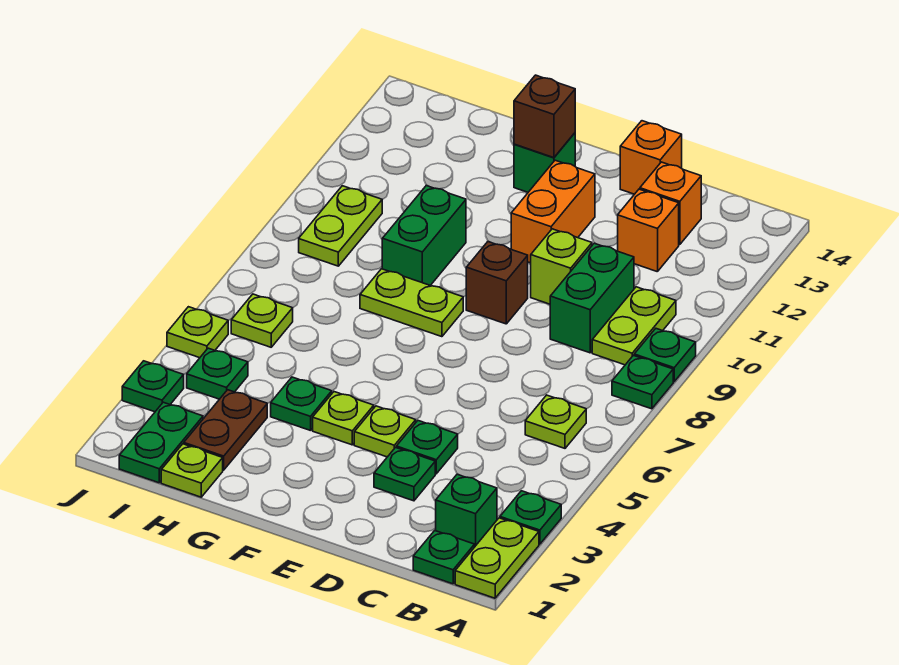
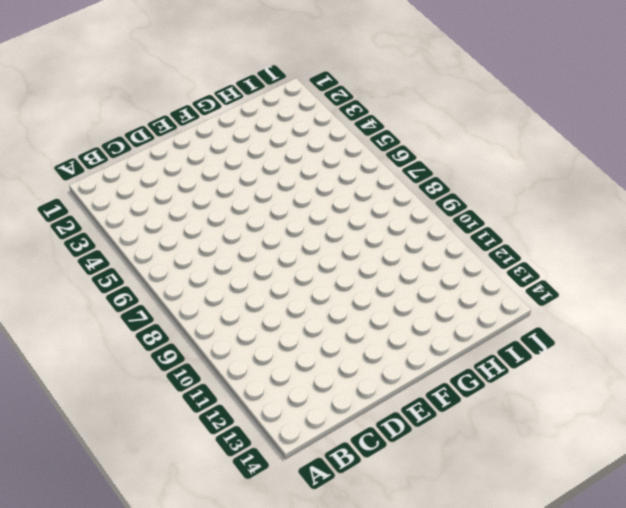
none -> lime 1x2 plate [455,518,539,598]
none -> green 1x1 plate [500,491,561,544]
none -> green 1x1 plate [612,355,673,409]
none -> green 1x1 plate [634,329,696,382]

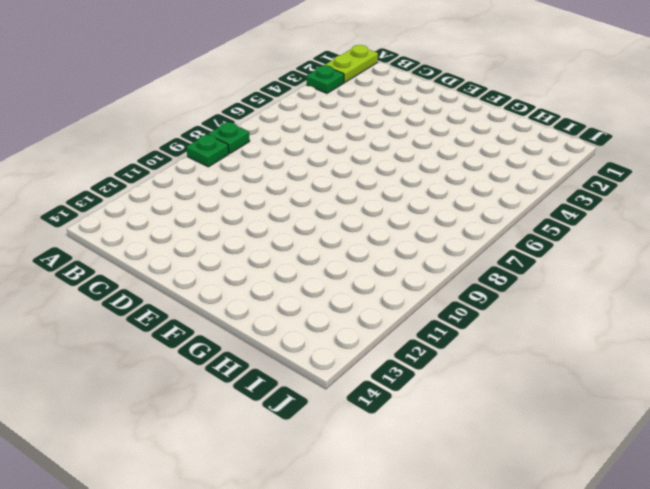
none -> green 1x1 plate [413,531,475,584]
none -> green 1x1 brick [436,474,497,546]
none -> lime 1x1 plate [525,395,586,448]
none -> lime 1x2 plate [592,287,676,365]

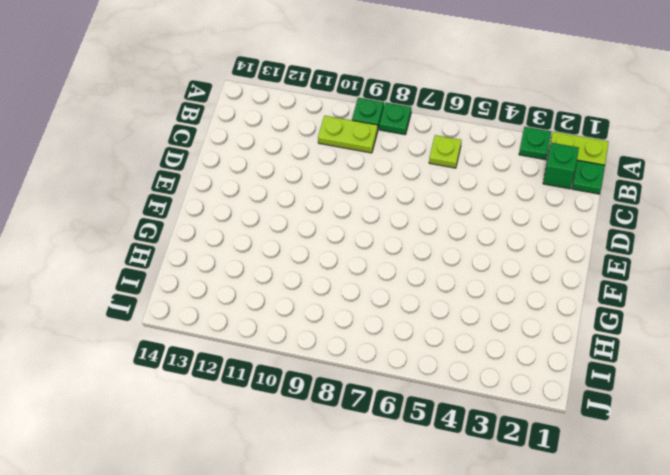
none -> green 1x2 brick [550,243,634,353]
none -> orange 1x1 brick [618,189,679,272]
none -> orange 1x1 brick [640,162,701,245]
none -> green 1x1 plate [374,448,435,501]

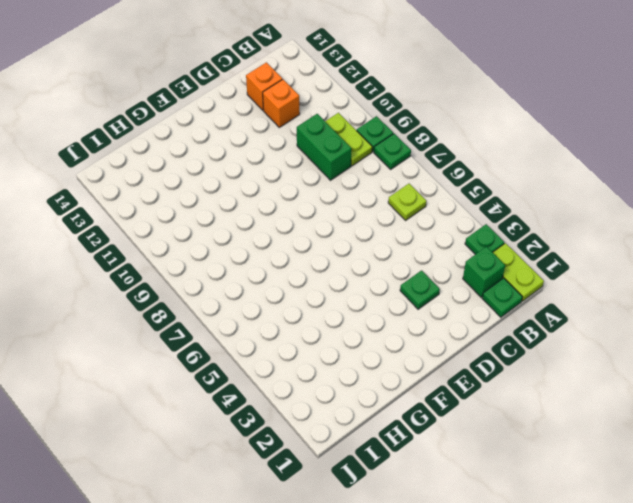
none -> green 1x1 plate [396,421,458,474]
none -> lime 1x1 brick [531,229,592,304]
none -> orange 1x1 brick [620,121,682,194]
none -> lime 1x1 plate [354,406,416,457]

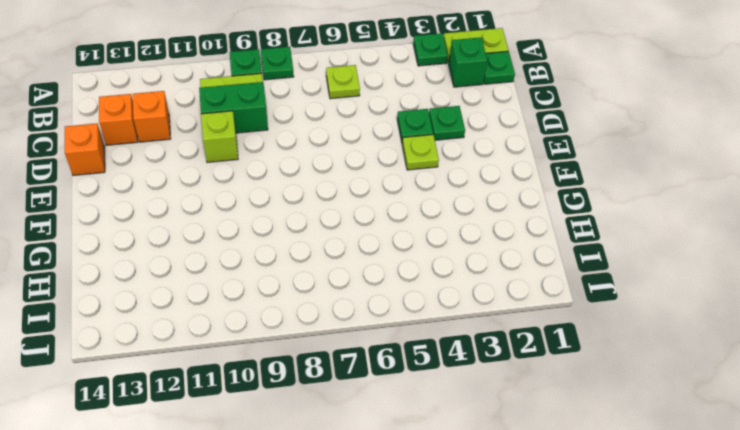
none -> brown 1x1 brick [466,242,528,324]
none -> orange 1x2 brick [511,160,595,263]
none -> lime 1x1 plate [313,392,374,445]
none -> lime 1x2 plate [360,269,463,337]

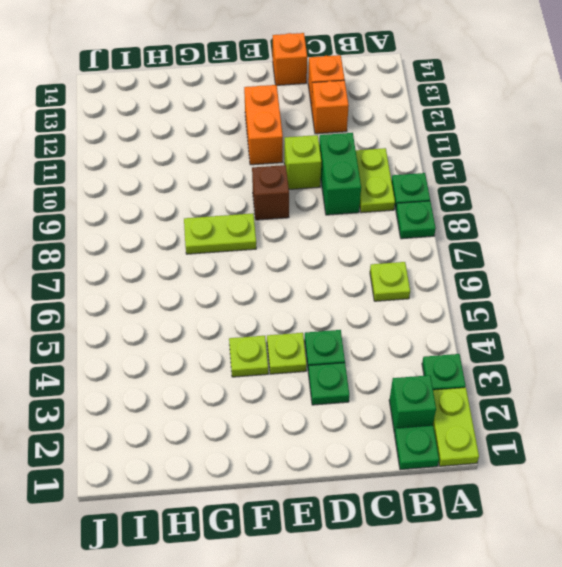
none -> green 1x1 brick [514,133,575,192]
none -> green 1x1 plate [271,377,332,431]
none -> green 1x2 brick [382,186,466,285]
none -> lime 1x1 plate [161,444,223,497]

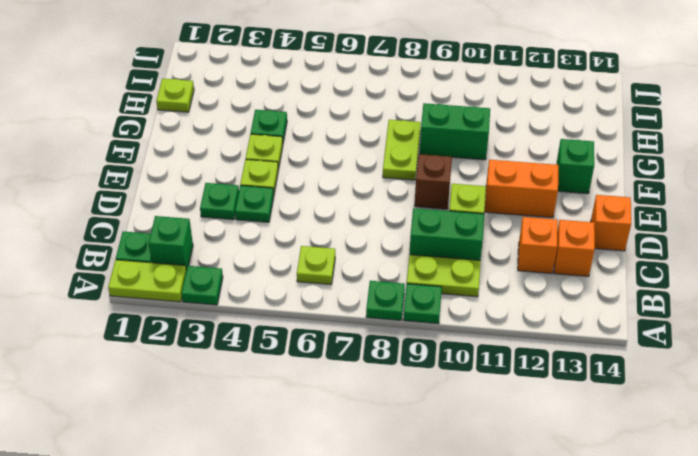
none -> brown 1x2 plate [184,390,267,470]
none -> green 1x2 plate [119,402,203,483]
none -> green 1x1 plate [187,348,248,399]
none -> lime 1x1 plate [231,294,293,347]

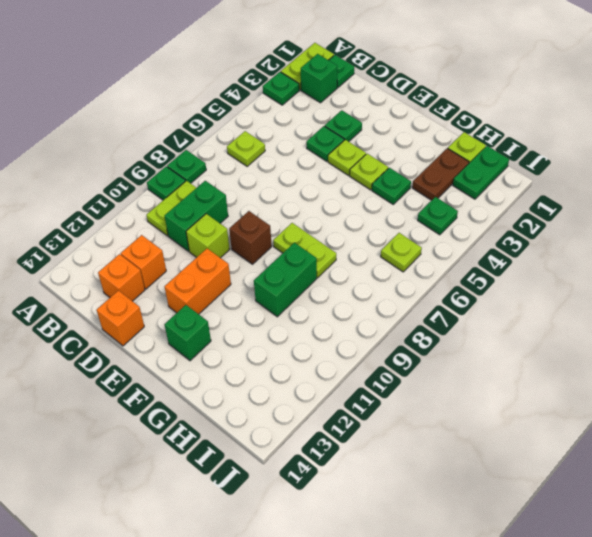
none -> lime 1x2 plate [299,186,382,266]
none -> green 1x1 plate [122,361,184,412]
none -> lime 1x1 plate [167,307,228,358]
none -> brown 1x1 brick [514,75,575,158]

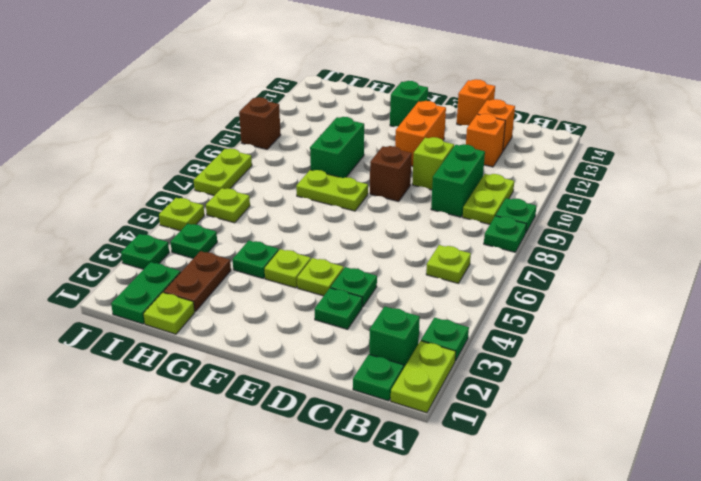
lime 1x2 plate [194,149,252,195] -> lime 1x2 plate moved to [299,186,382,266]
brown 1x1 brick [239,97,281,149] -> brown 1x1 brick moved to [514,75,575,158]

